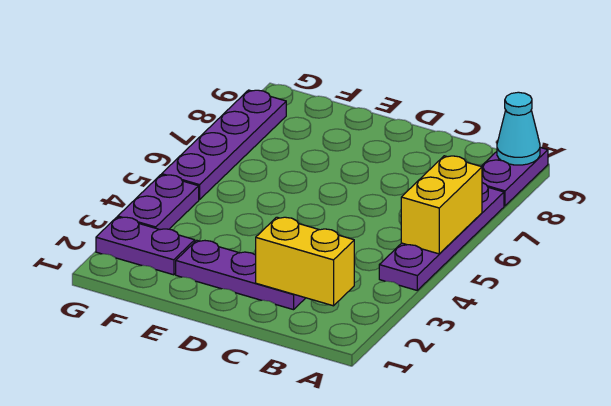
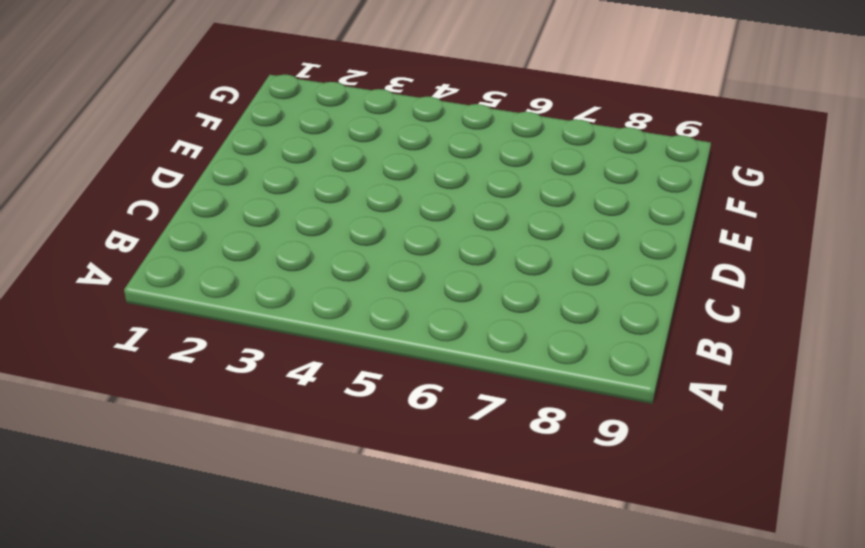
none -> purple 1x4 plate [379,183,504,290]
none -> purple 1x2 plate [481,147,548,206]

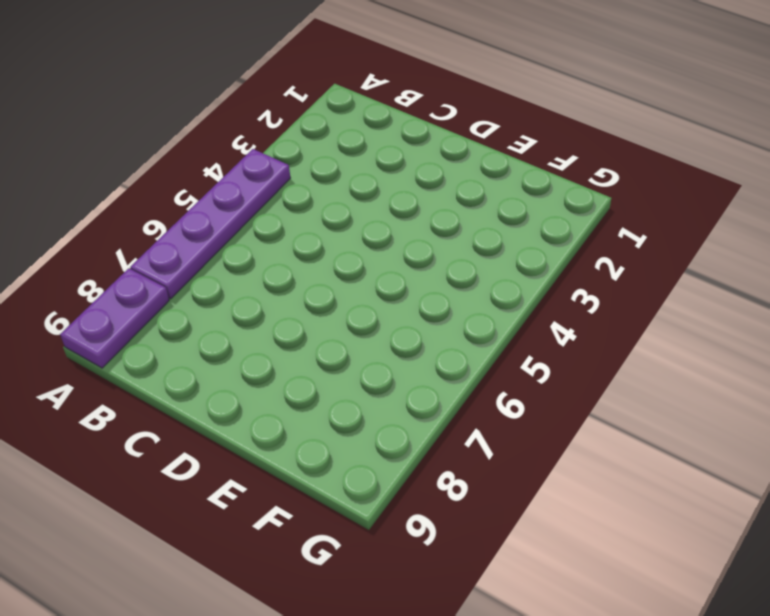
none -> purple 1x3 plate [176,240,305,310]
none -> purple 1x2 plate [96,217,195,275]

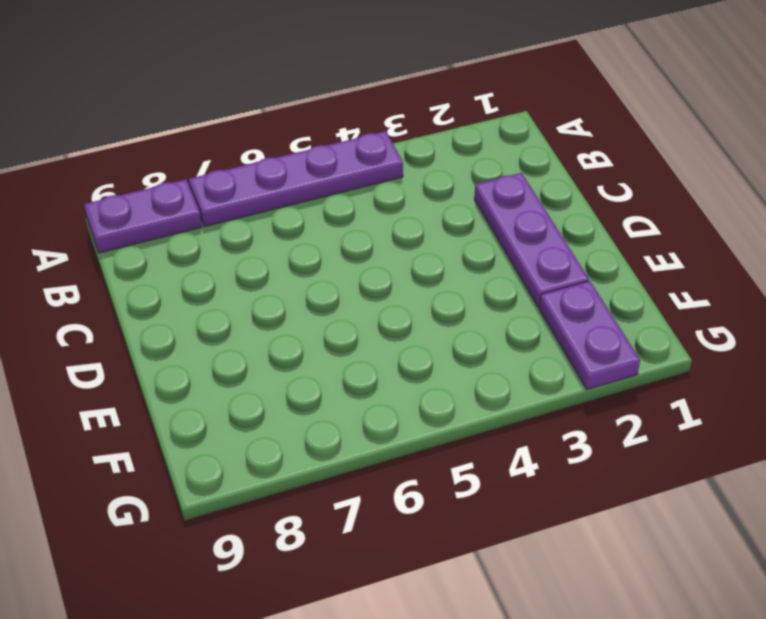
none -> purple 1x2 plate [118,175,199,230]
none -> purple 1x4 plate [162,90,286,200]

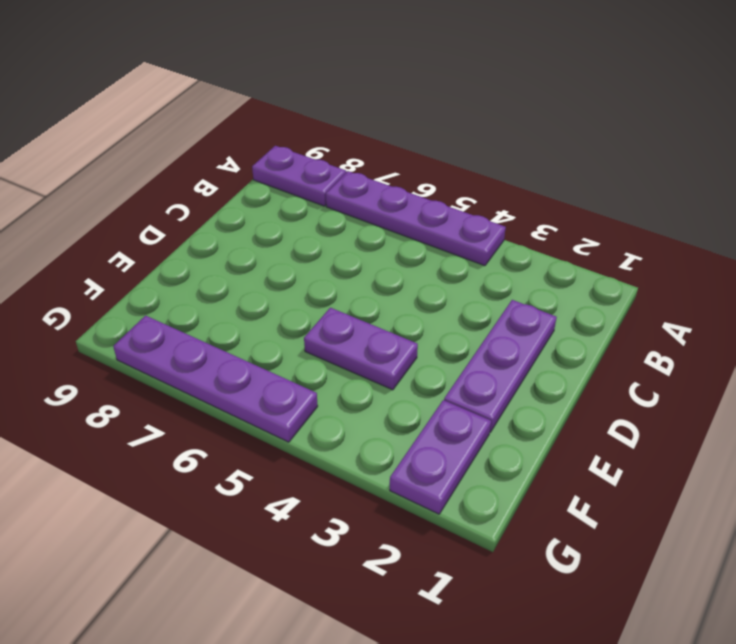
purple 1x2 plate [304,308,418,390] -> purple 1x2 plate moved to [118,175,199,230]
none -> yellow 1x2 brick [401,156,482,254]
none -> cyan 1x1 cone [497,92,540,165]

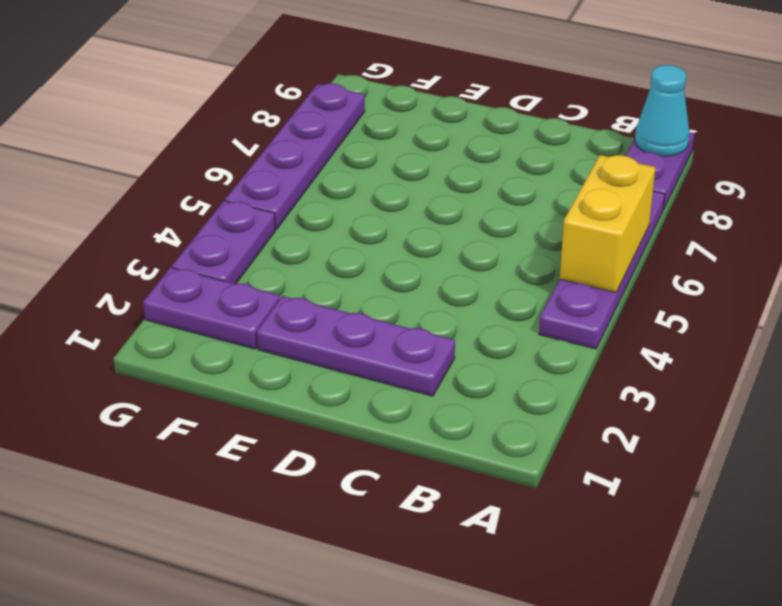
none -> yellow 1x2 brick [256,217,354,306]

